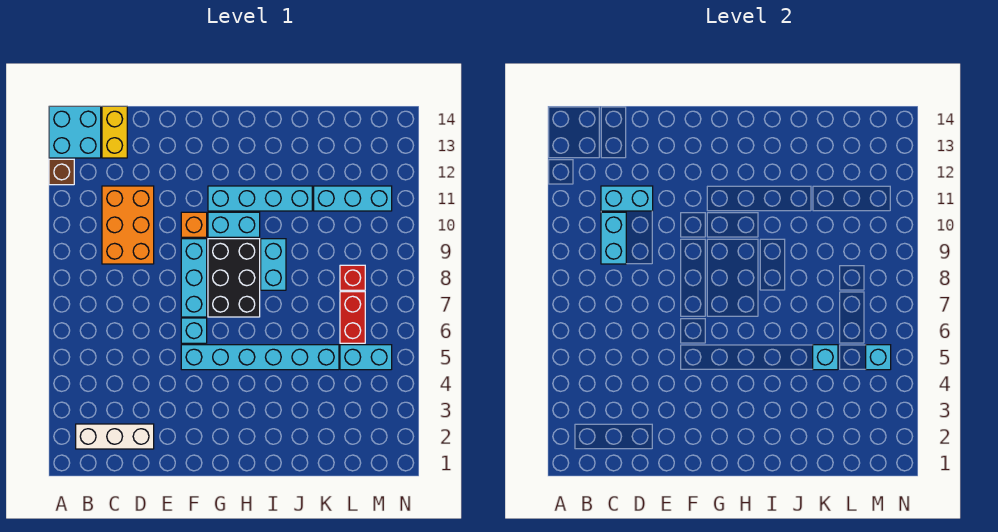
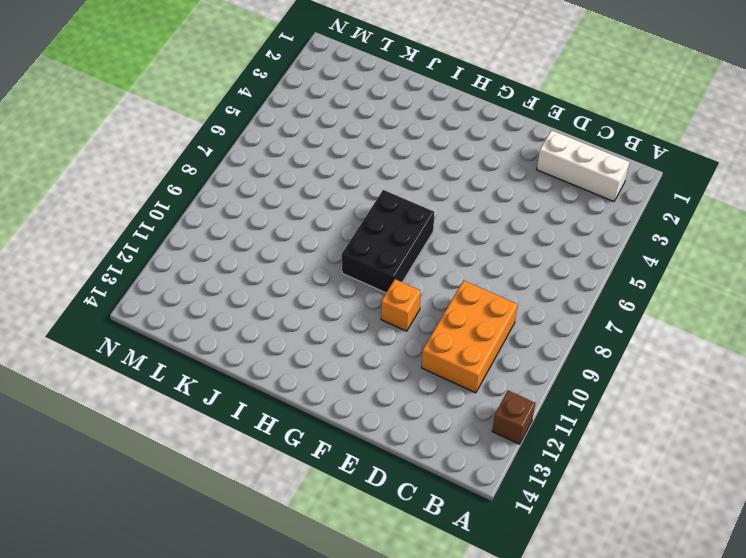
none -> cyan 2x2 brick [49,106,101,158]
none -> yellow 1x2 brick [102,106,127,158]
none -> cyan 1x6 brick [181,345,339,370]

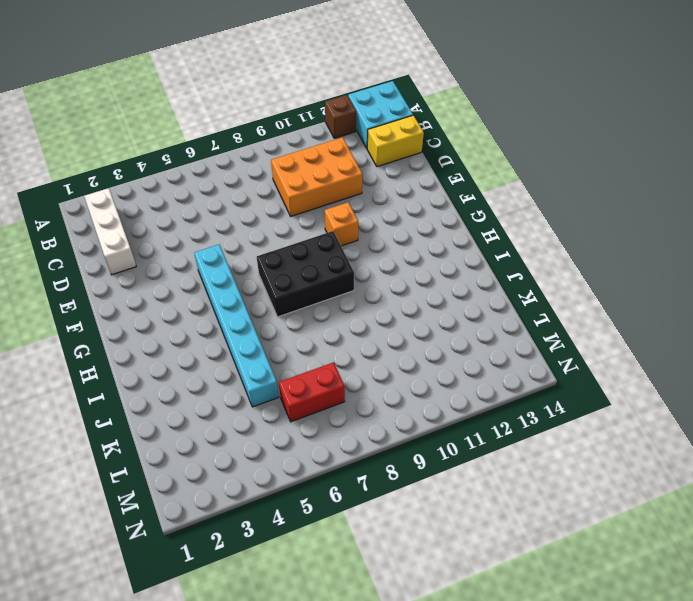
none -> cyan 1x1 brick [181,318,207,343]
none -> cyan 1x3 brick [181,239,207,317]
none -> cyan 1x2 brick [208,212,260,237]

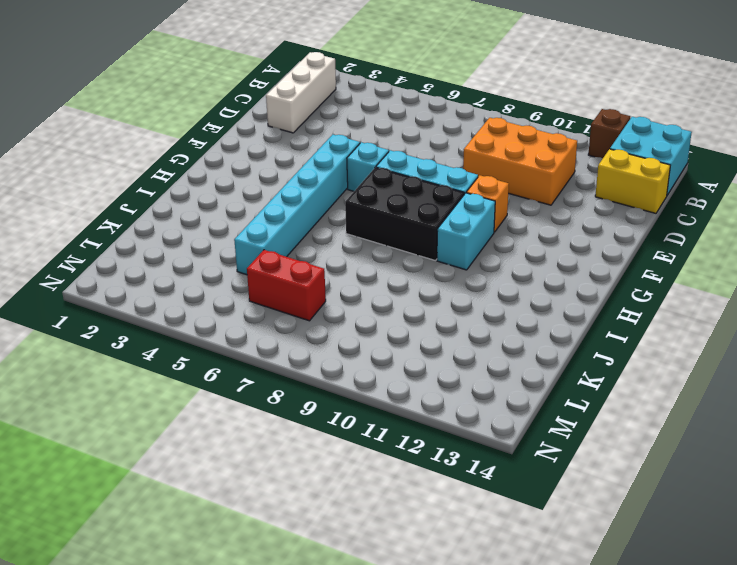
none -> cyan 1x4 brick [208,186,312,211]
none -> cyan 1x2 brick [261,239,286,290]
none -> cyan 1x3 brick [314,186,392,211]

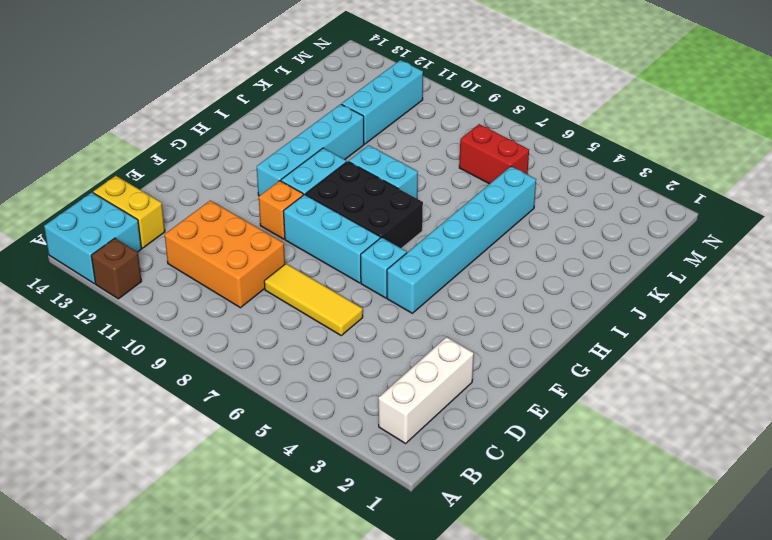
yellow 1x3 tile [264,264,363,335] -> none
none -> cyan 1x2 brick [340,345,392,370]
none -> red 1x1 brick [340,265,365,290]
none -> cyan 1x2 brick [601,212,626,264]

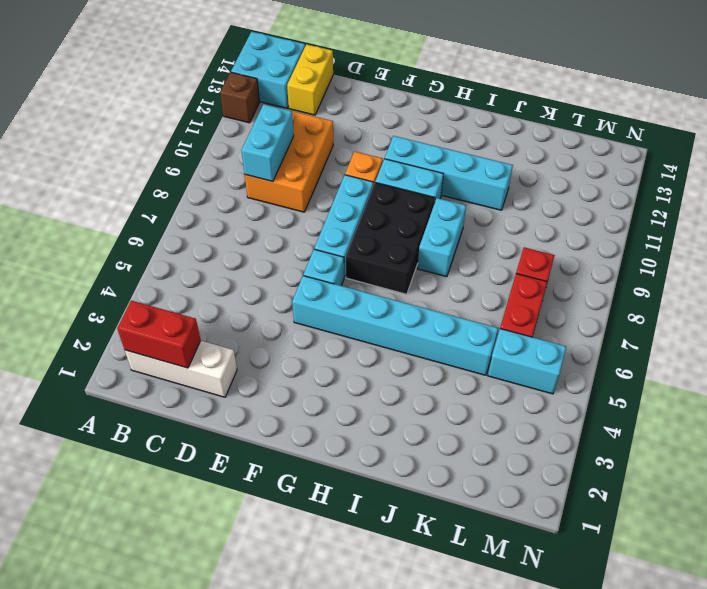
red 1x2 brick [117,301,201,368] -> none
none -> cyan 1x3 brick [314,186,392,211]
none -> cyan 1x2 brick [601,186,653,211]
none -> cyan 1x1 brick [813,345,838,370]

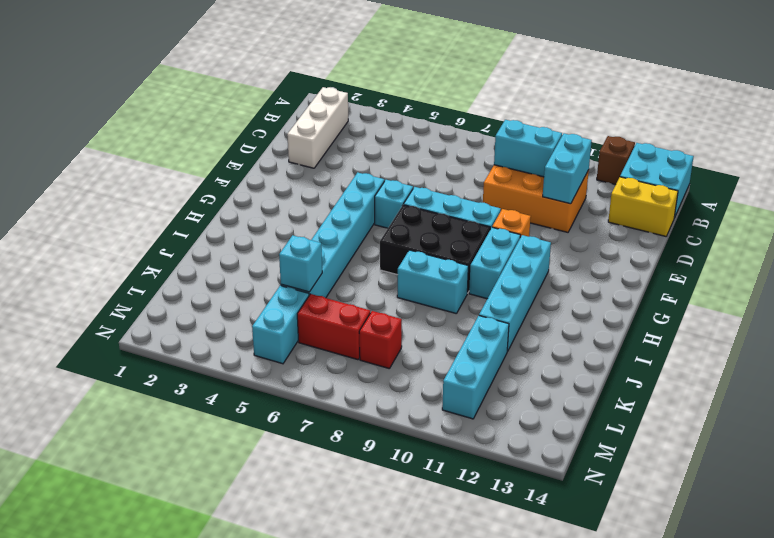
none -> cyan 1x1 brick [866,345,891,370]

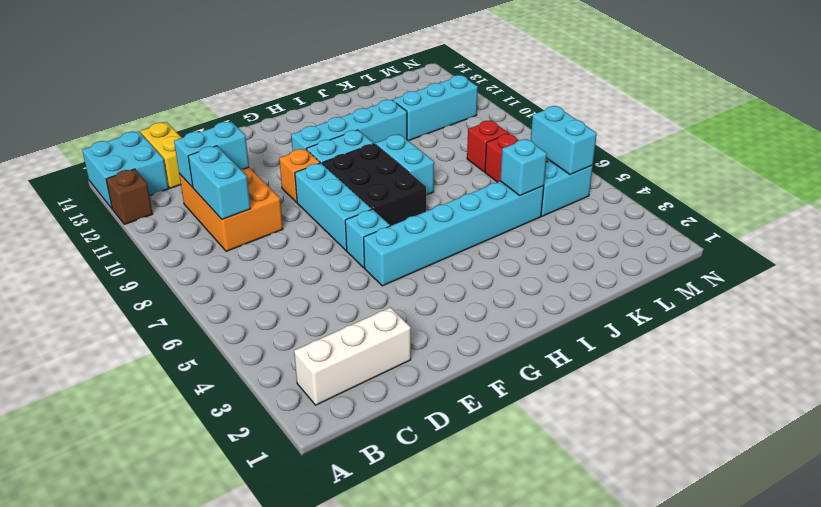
cyan 1x2 brick [531,106,597,175] -> cyan 1x1 brick [866,345,891,370]

